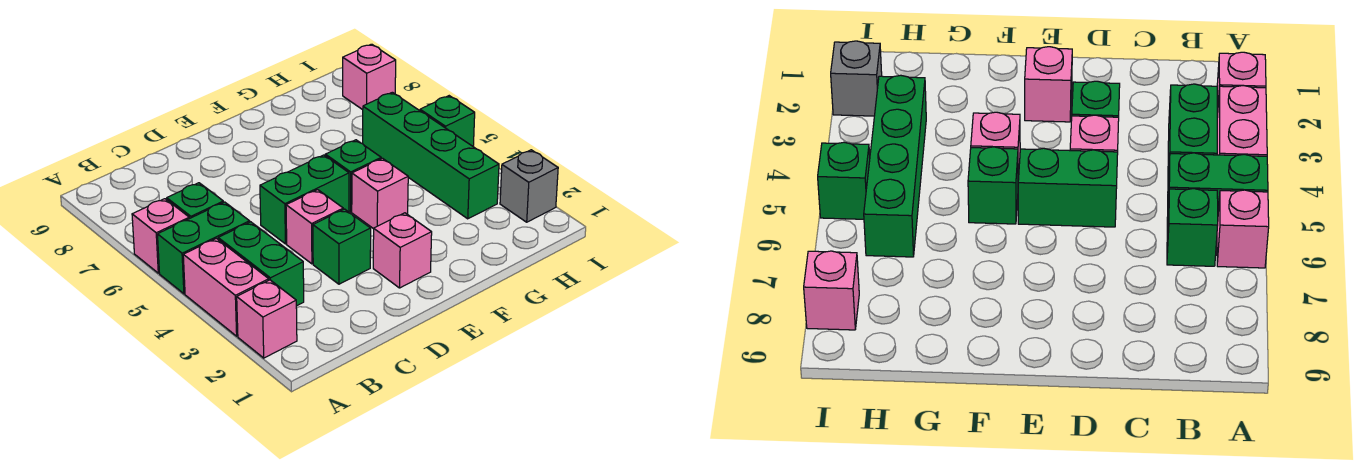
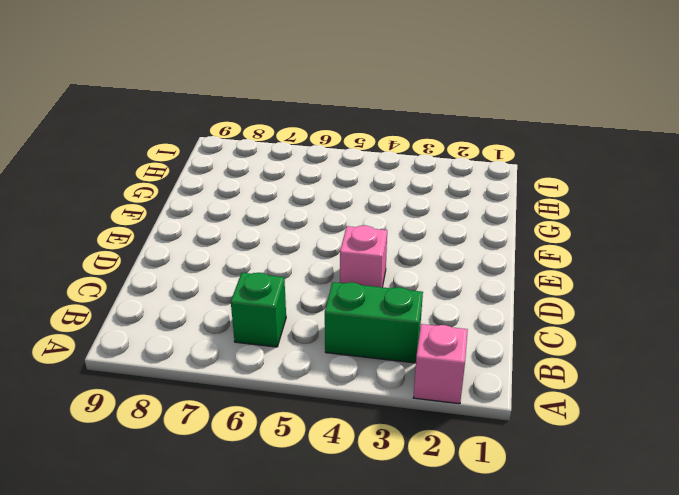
none -> pink 1x2 brick [183,238,269,336]
none -> green 1x2 brick [157,202,250,294]
none -> pink 1x1 brick [132,199,189,273]

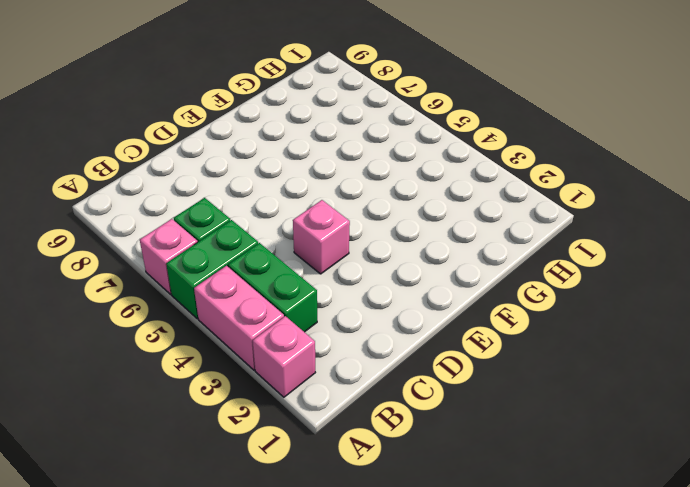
none -> green 1x1 brick [313,209,371,284]
none -> green 1x2 brick [260,155,349,244]
none -> pink 1x1 brick [373,213,432,288]

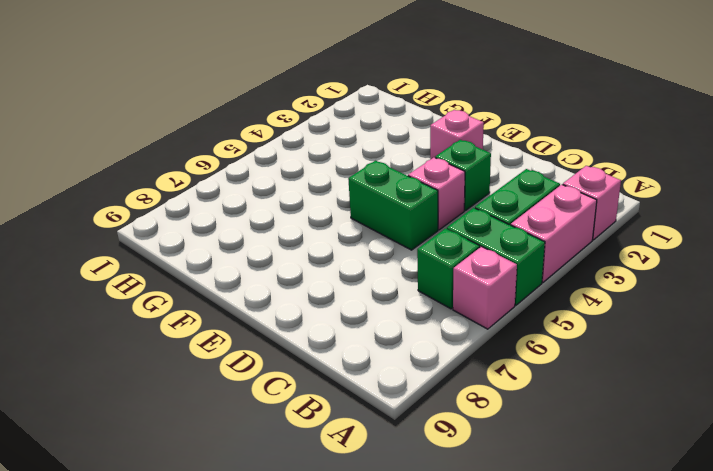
none -> pink 1x1 brick [352,158,408,229]
none -> green 1x1 brick [325,140,381,212]
none -> green 1x4 brick [363,92,499,219]

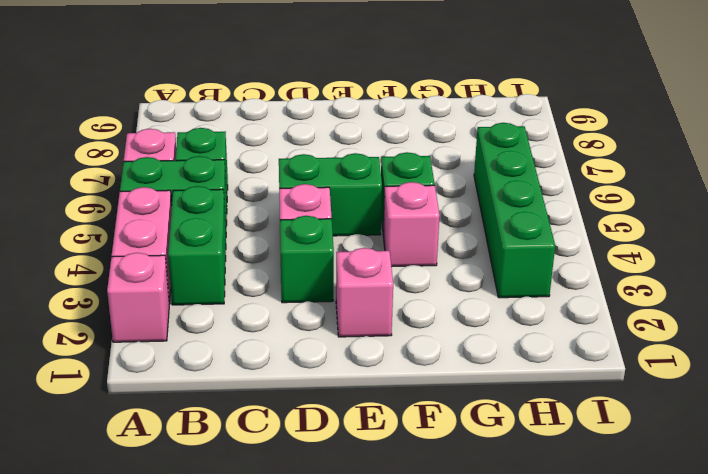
none -> grey 1x1 brick [500,150,558,222]
none -> green 1x1 brick [420,96,475,146]
none -> pink 1x1 brick [342,44,396,110]

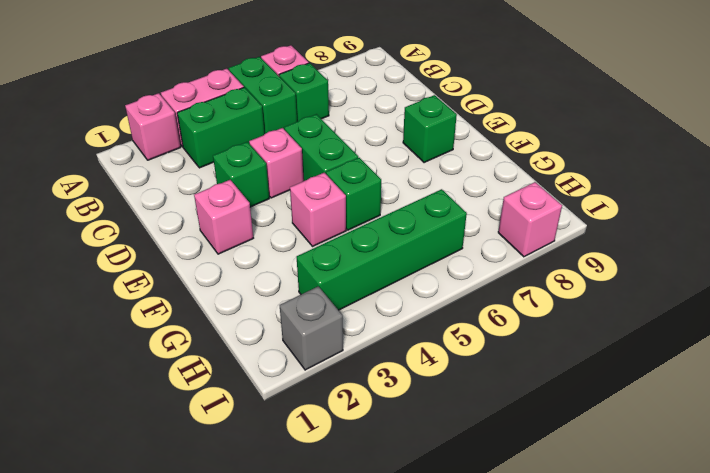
green 1x1 brick [403,95,457,163] -> green 1x1 brick moved to [420,96,475,146]

